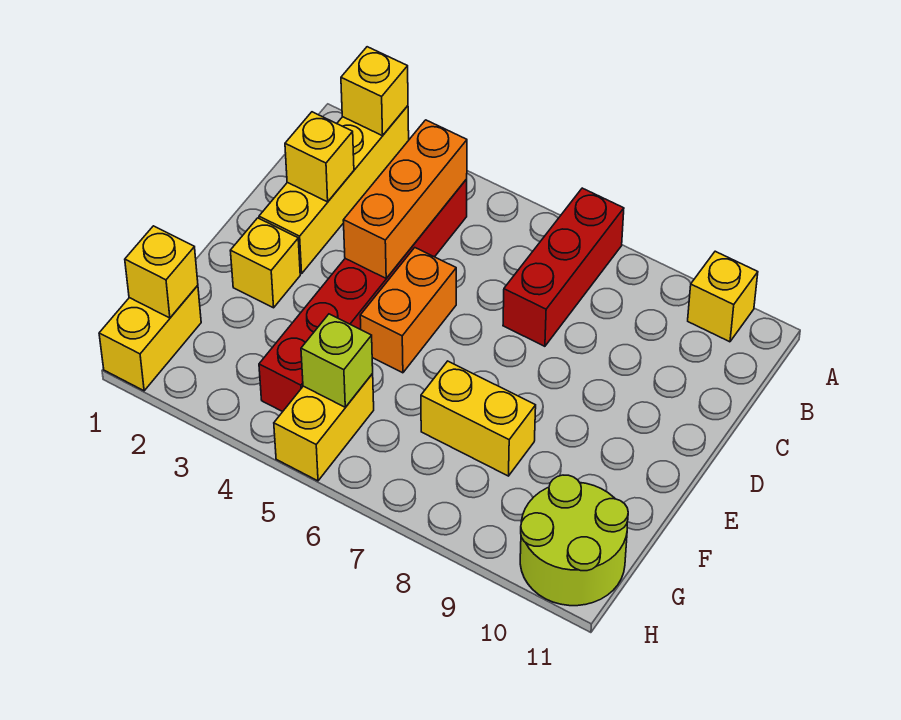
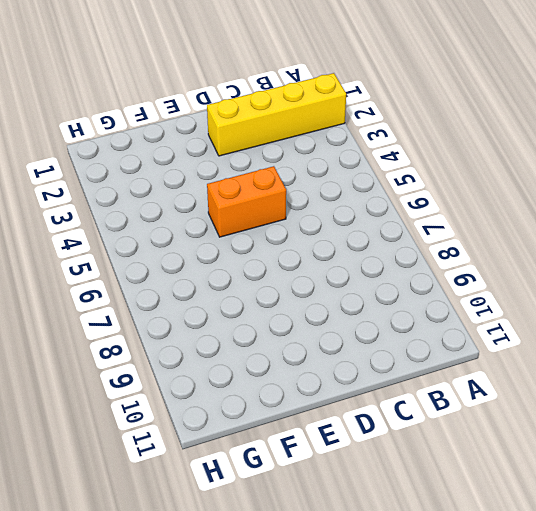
none -> red 1x3 brick [503,188,624,346]
none -> yellow 1x1 brick [688,251,758,342]
none -> red 1x6 brick [259,179,467,412]

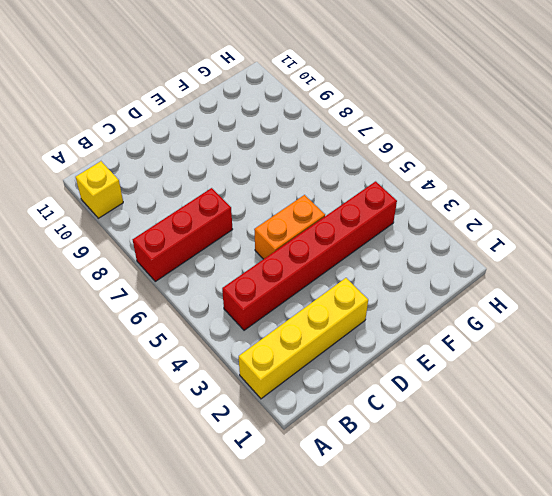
none -> yellow 1x1 brick [230,218,300,308]
none -> yellow 1x2 brick [421,361,536,476]
none -> yellow 1x2 brick [99,285,201,391]

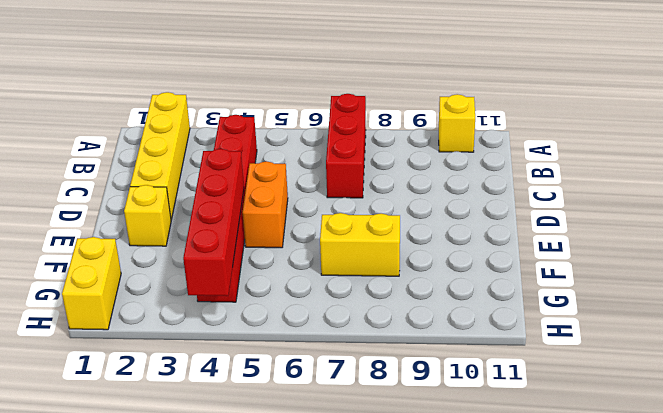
red 1x4 brick [183,149,244,296] -> none
none -> yellow 1x2 brick [274,374,374,481]
none -> lime 2x2 round brick [520,475,628,606]
none -> yellow 1x1 brick [341,47,408,136]

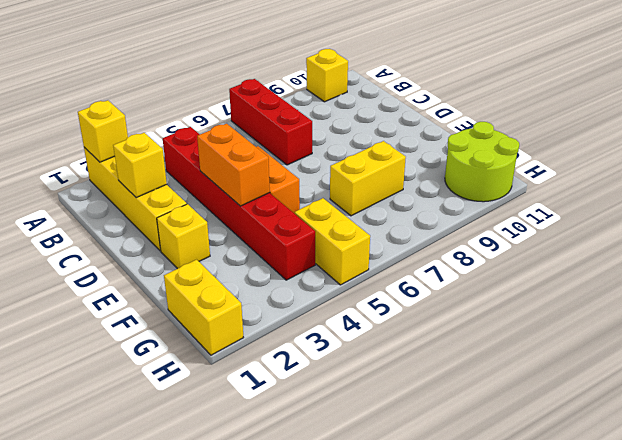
orange 1x2 brick [197,124,270,206] -> orange 1x3 brick [343,120,467,278]
none -> yellow 1x1 brick [125,226,198,318]
none -> lime 1x1 brick [301,314,373,407]

